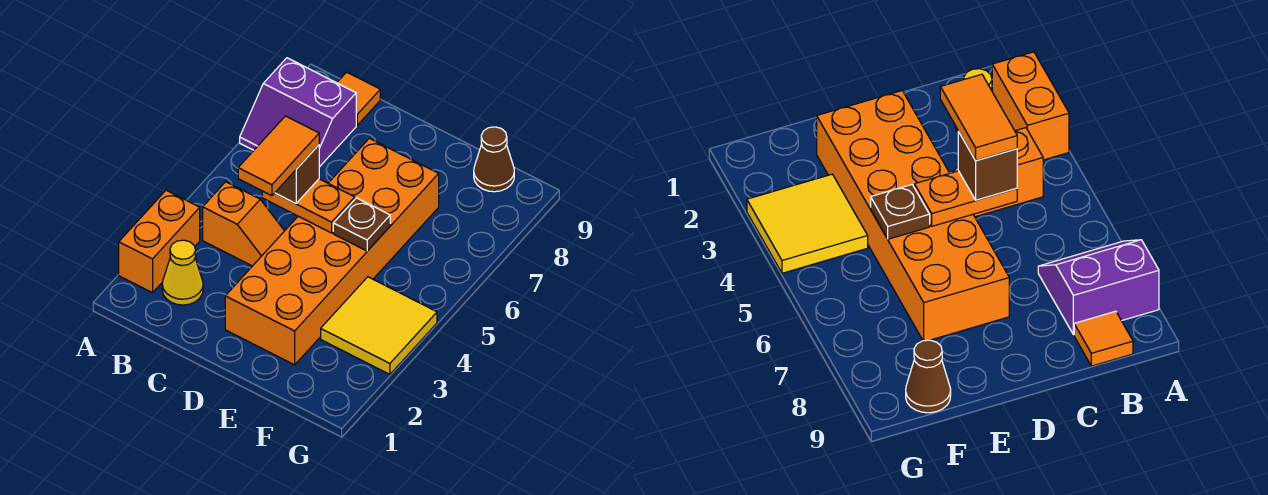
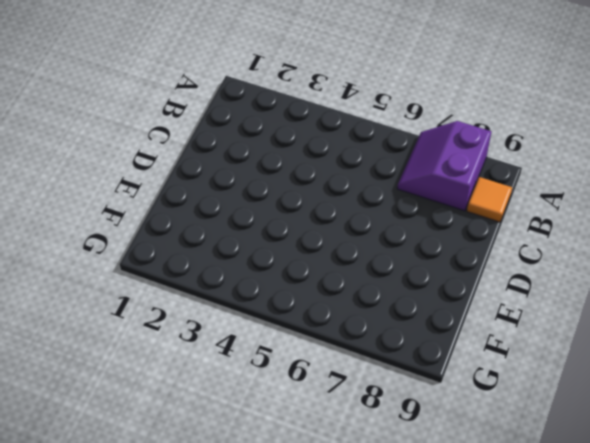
none -> orange 1x2 brick [119,190,200,293]
none -> yellow 1x1 cone [162,240,203,305]
none -> orange 1x2 slope [203,182,284,266]

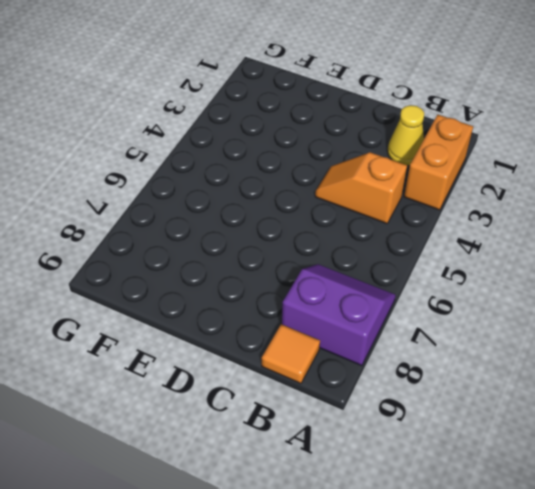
none -> orange 2x6 brick [225,138,439,365]
none -> yellow 2x2 tile [321,277,437,374]
none -> brown 1x1 cone [474,127,514,192]

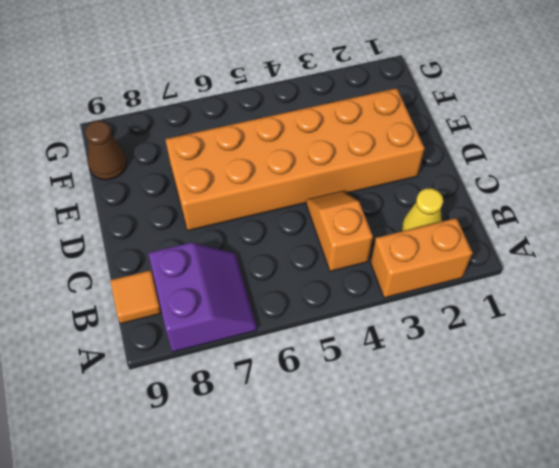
none -> yellow 2x2 tile [321,277,437,374]
none -> orange 1x2 plate [262,179,355,233]
none -> brown 1x1 plate [333,198,390,251]

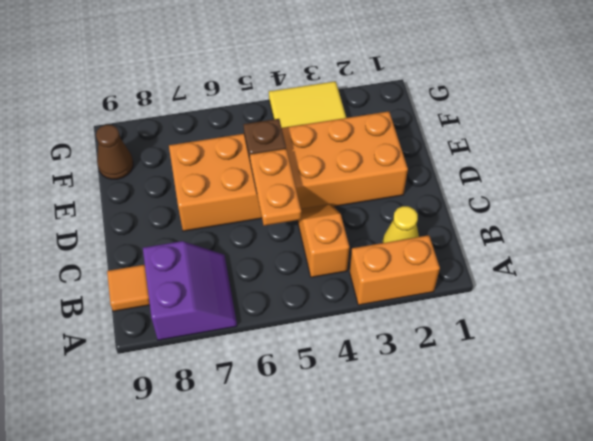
none -> brown 1x1 brick [275,145,319,204]
none -> orange 1x2 tile [238,116,319,196]

